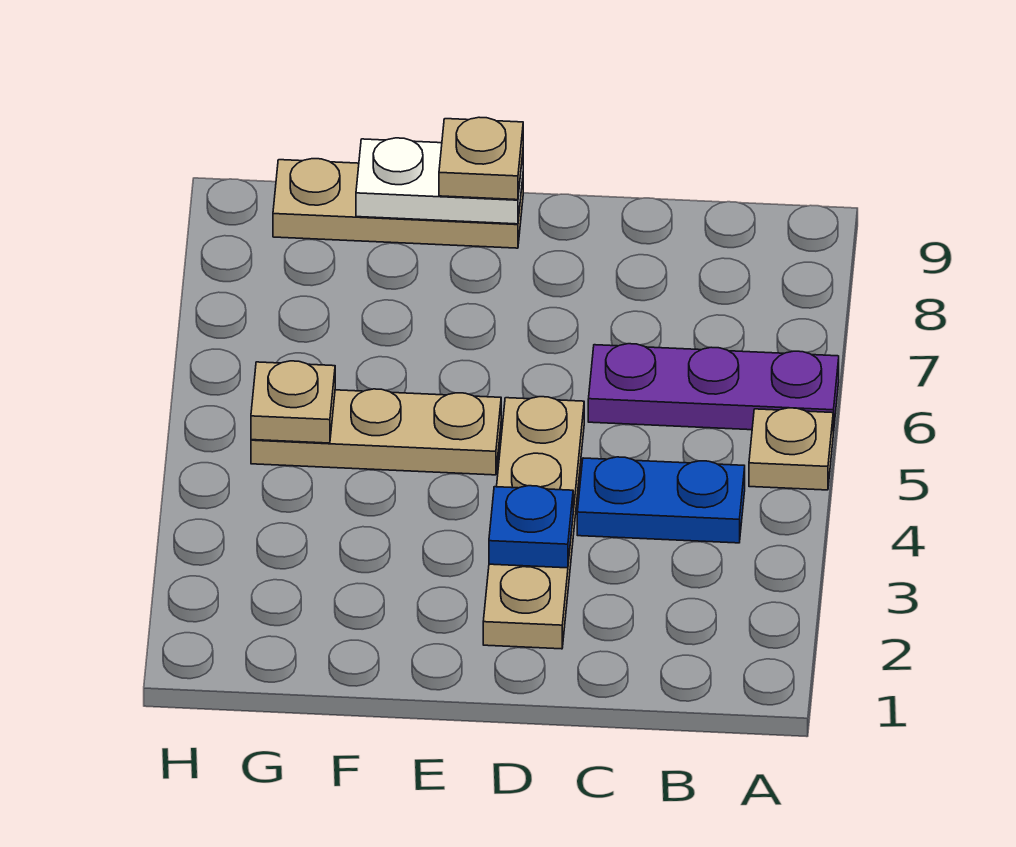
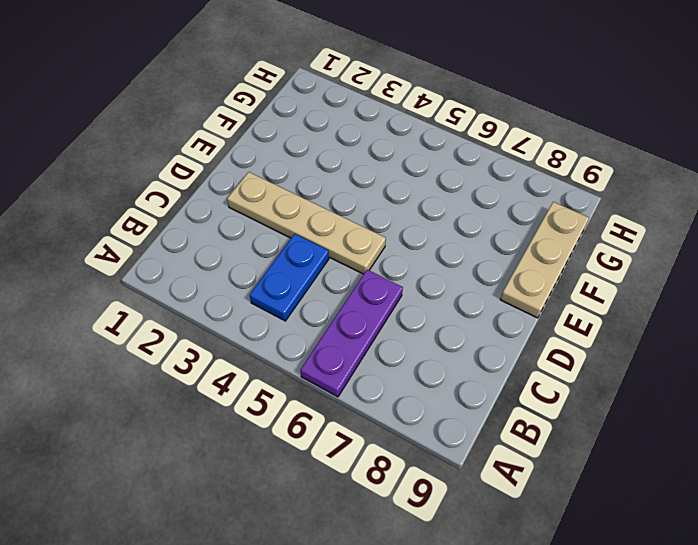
none -> tan 1x1 plate [749,408,833,490]
none -> tan 1x3 plate [251,389,501,475]

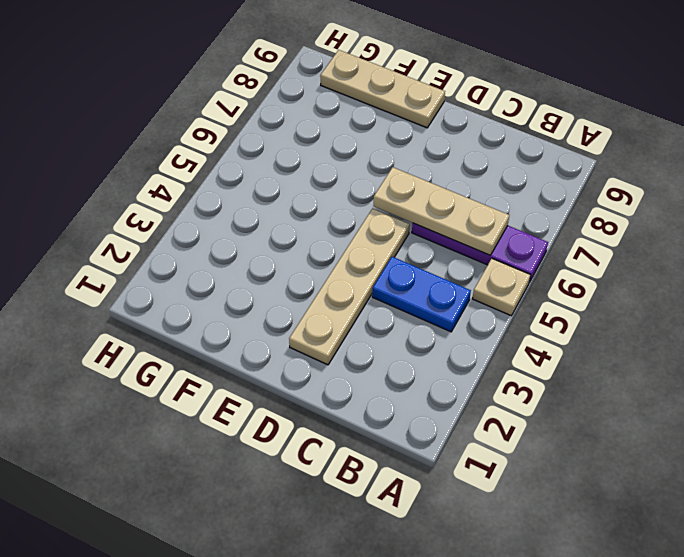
tan 1x3 plate [373,167,509,255] -> tan 1x3 plate moved to [251,389,501,475]
none -> blue 1x1 plate [489,486,573,568]
none -> white 1x2 plate [356,138,523,224]

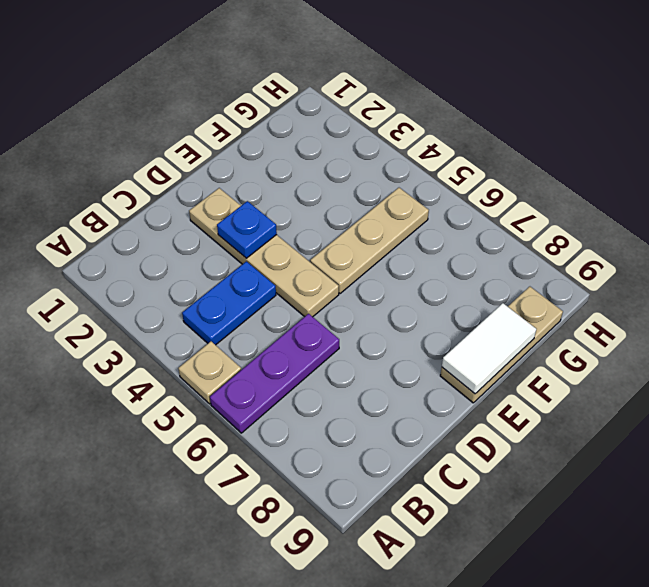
white 1x2 tile [442,303,536,394] -> white 1x2 plate [356,138,523,224]
none -> tan 1x1 plate [251,361,335,443]
none -> tan 1x1 plate [439,117,523,200]

